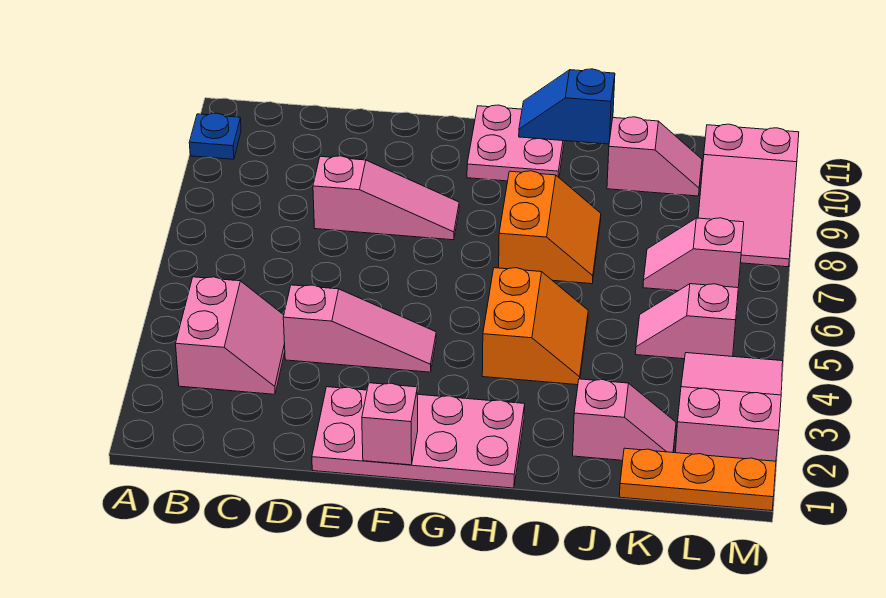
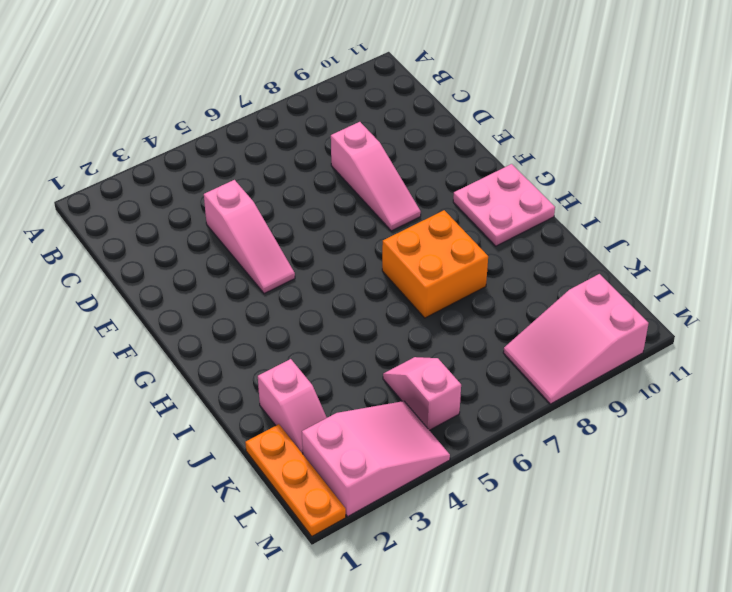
orange 2x2 brick [382,210,488,318] -> orange 2x2 slope [499,171,601,284]
none -> blue 1x1 plate [189,113,241,159]
none -> pink 2x2 slope [176,277,285,394]
none -> pink 2x4 plate [312,387,525,488]

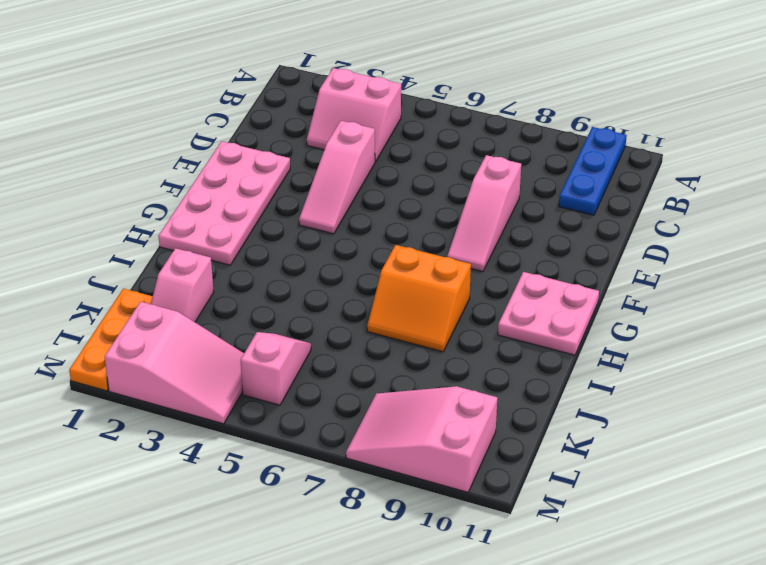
blue 1x3 plate [559,127,627,215] -> blue 1x1 plate [189,113,241,159]
none -> orange 2x2 slope [482,268,588,385]
none -> pink 1x2 slope [607,117,702,196]
none -> pink 1x2 slope [643,218,744,291]

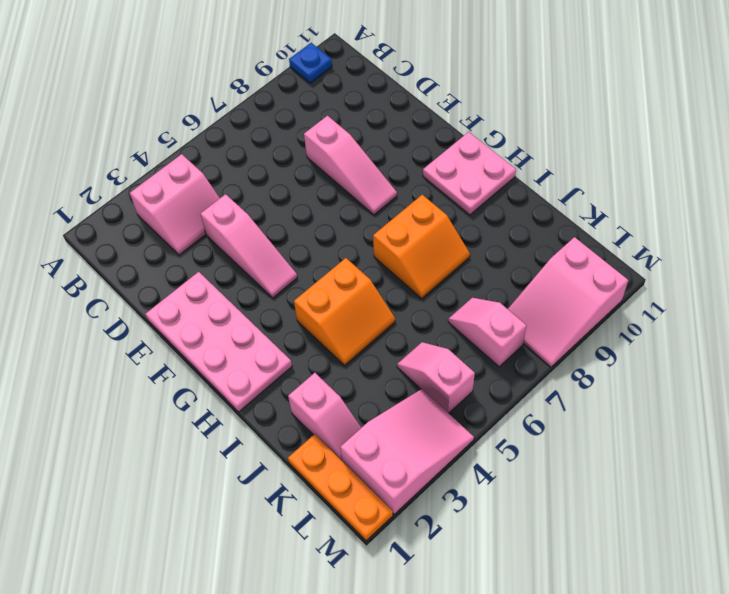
none -> pink 1x2 slope [607,117,702,196]
none -> pink 1x1 brick [362,383,418,465]
none -> blue 1x2 slope [519,69,615,144]

